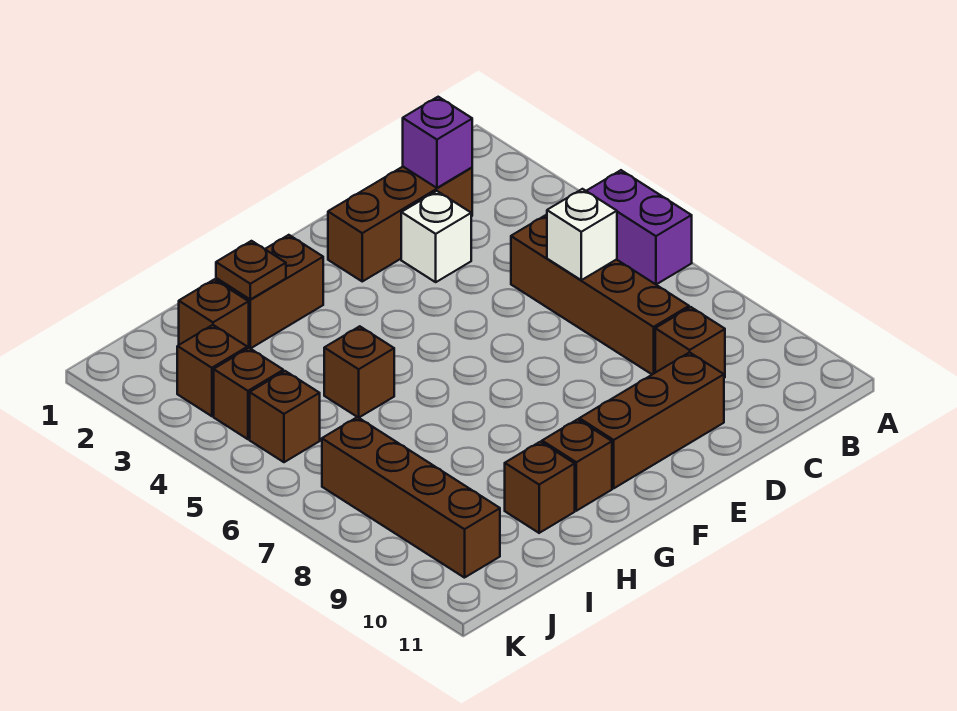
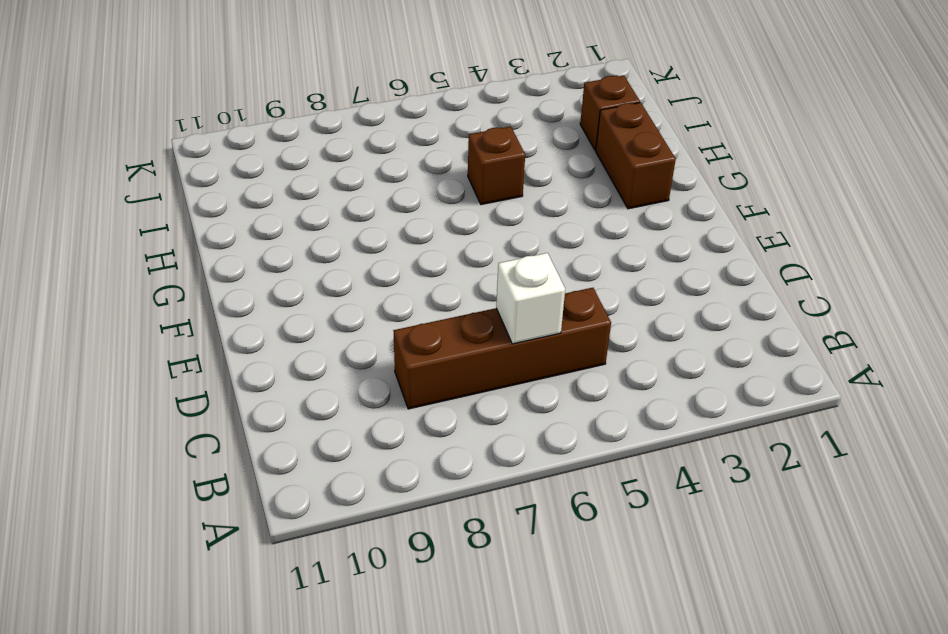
none -> purple 1x2 brick [587,170,692,284]
none -> brown 1x3 brick [328,167,472,281]
none -> brown 1x1 brick [655,307,725,378]

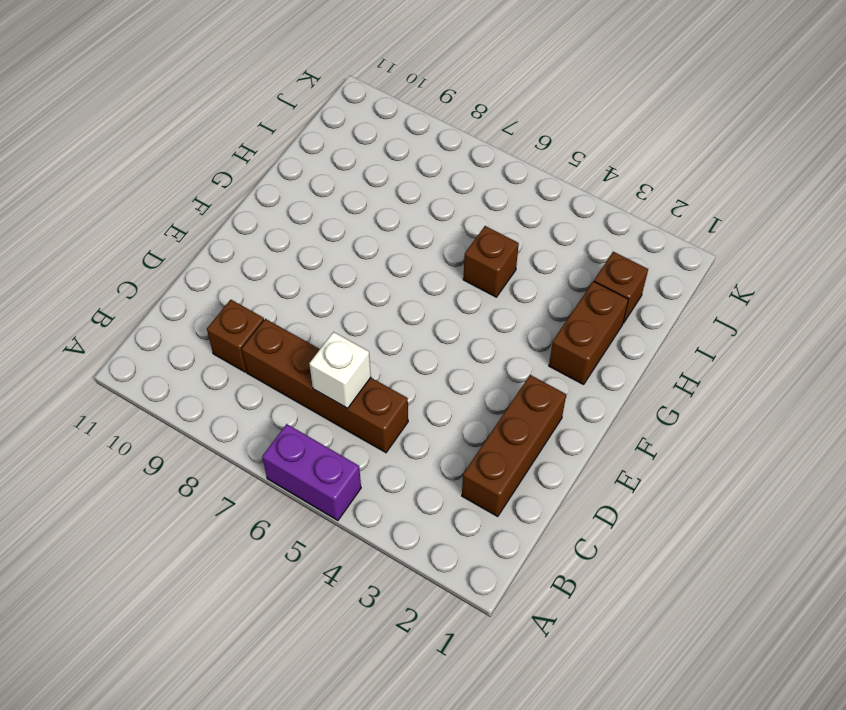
none -> white 1x1 brick [401,191,471,282]
none -> brown 1x3 brick [579,352,724,488]
none -> brown 1x1 brick [542,419,612,511]

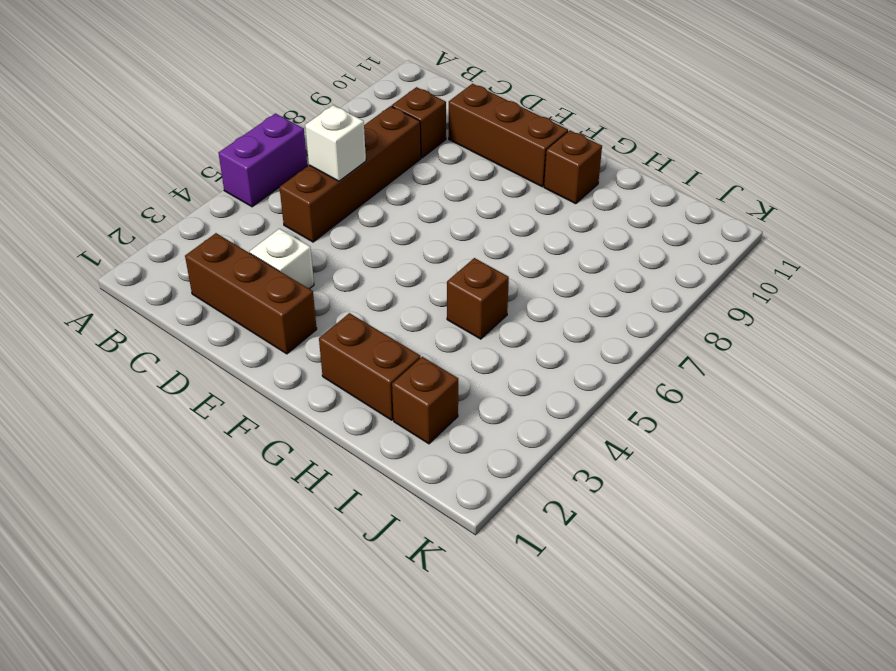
none -> brown 1x1 brick [505,442,575,533]
none -> brown 1x1 brick [177,325,247,416]
none -> brown 1x1 brick [214,348,283,439]

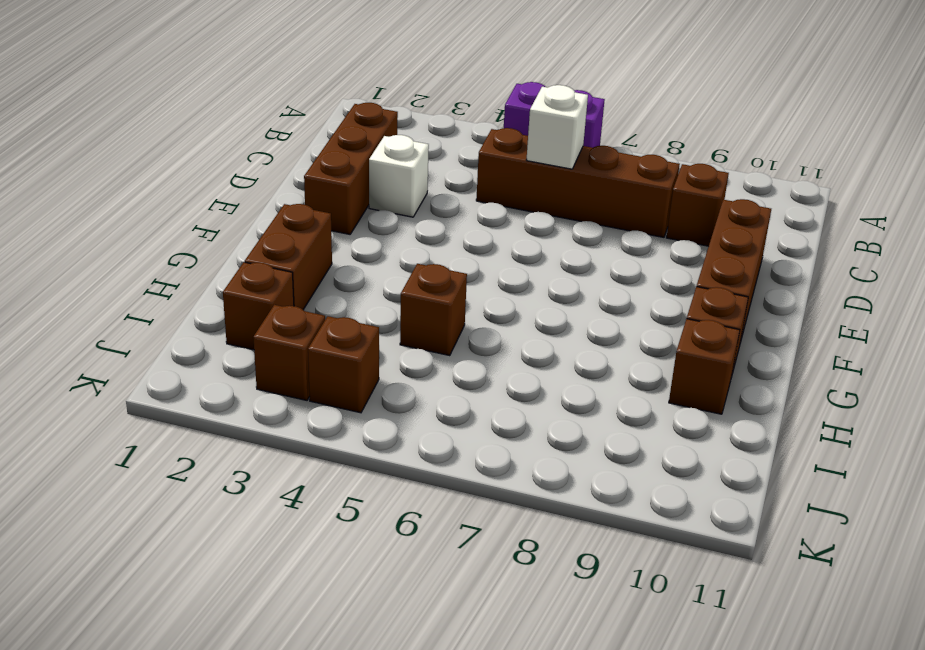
none -> brown 1x1 brick [250,371,320,462]
none -> brown 1x4 brick [322,417,500,578]
none -> purple 1x1 brick [403,97,472,188]

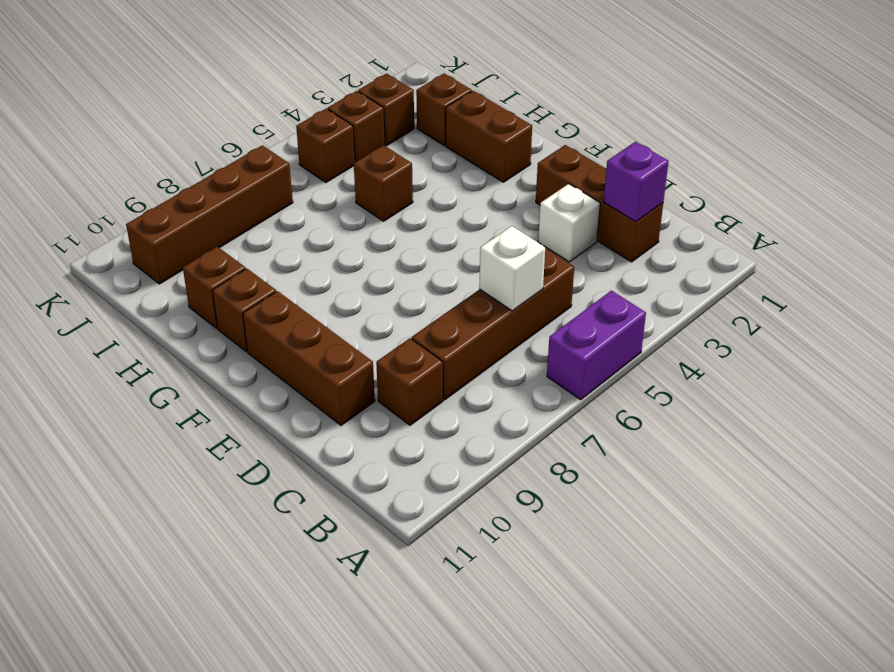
none -> brown 1x1 plate [216,241,286,299]

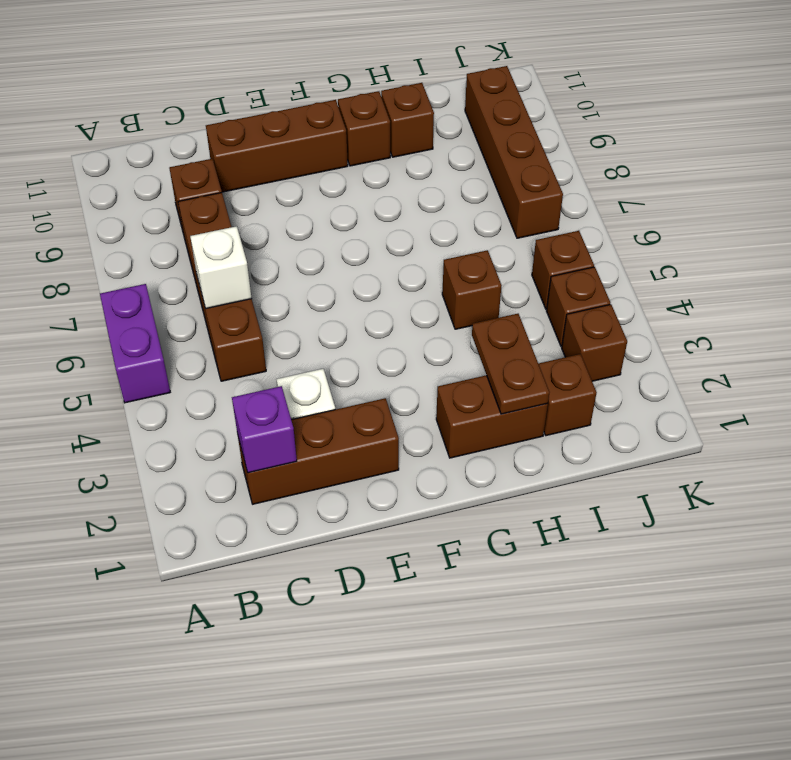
brown 1x2 plate [472,314,549,414] -> brown 1x1 plate [216,241,286,299]

